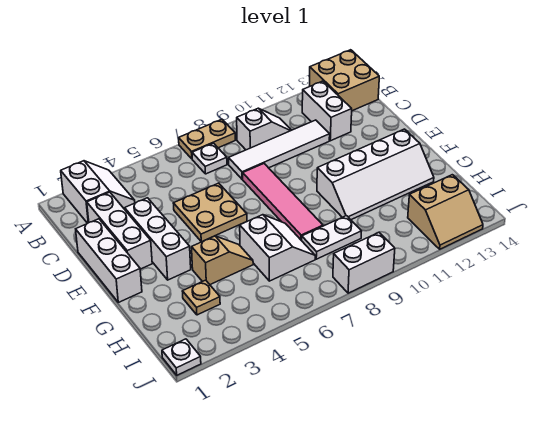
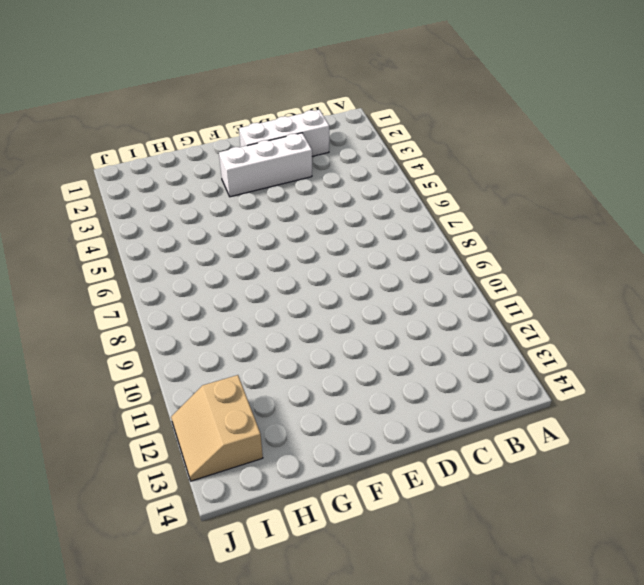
none -> white 2x2 slope [61,161,135,223]
none -> tan 1x2 plate [179,119,235,159]
none -> tan 2x2 brick [309,50,379,111]

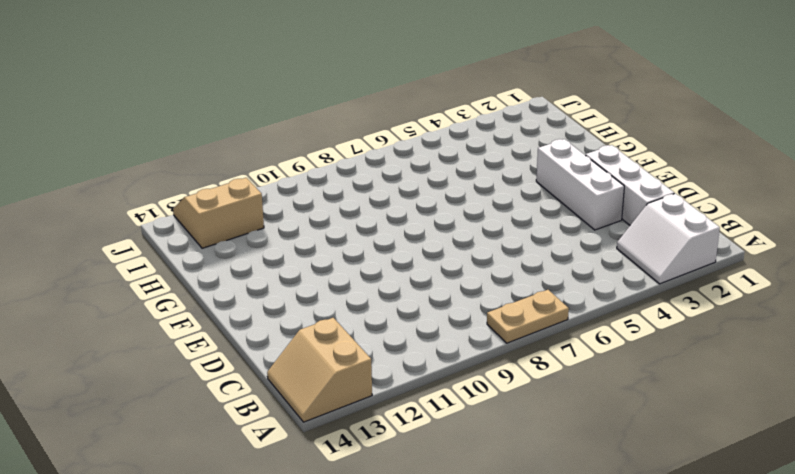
tan 2x2 slope [267,318,372,422] -> tan 2x2 brick [309,50,379,111]
none -> white 1x1 plate [192,143,227,174]
none -> white 1x2 slope [237,108,291,150]
none -> white 1x2 brick [302,81,352,141]

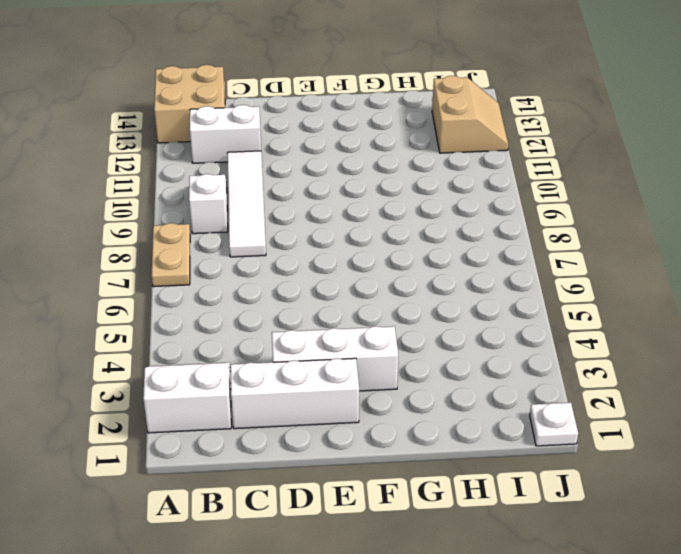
none -> white 1x1 plate [192,143,227,174]
none -> white 1x3 brick [76,219,142,302]
none -> tan 2x2 plate [173,183,247,242]

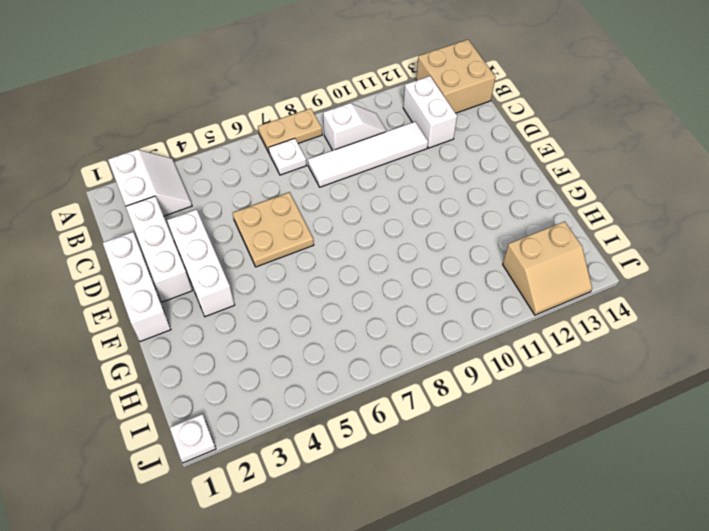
none -> pink 1x4 tile [243,164,323,241]
none -> white 2x4 slope [317,129,434,220]
none -> tan 1x2 slope [192,236,253,285]

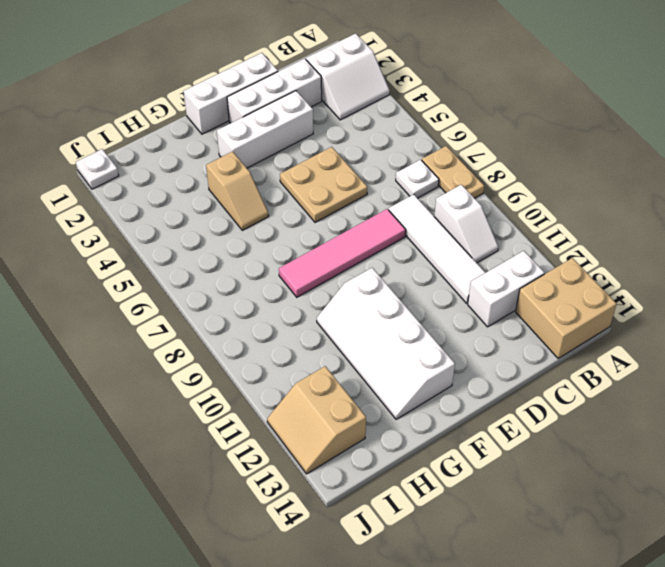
none -> white 2x2 slope [240,215,315,281]
none -> tan 1x1 plate [182,280,220,315]
none -> white 1x2 plate [302,216,361,259]

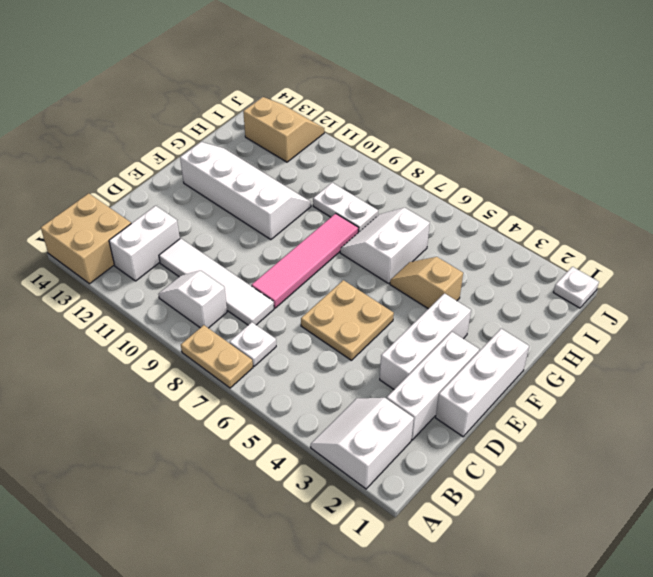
none -> tan 1x1 plate [182,280,220,315]
none -> white 1x2 brick [333,232,395,293]

